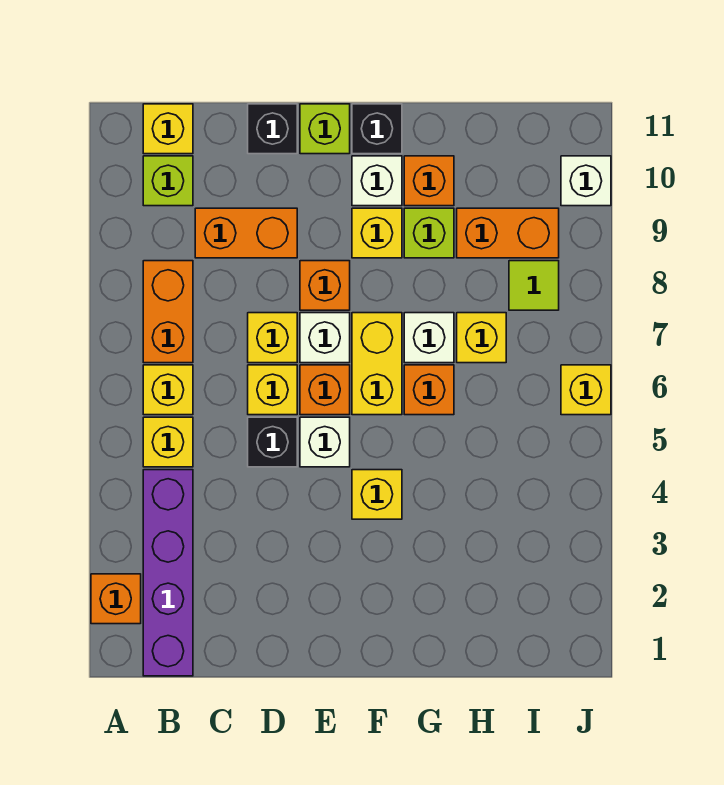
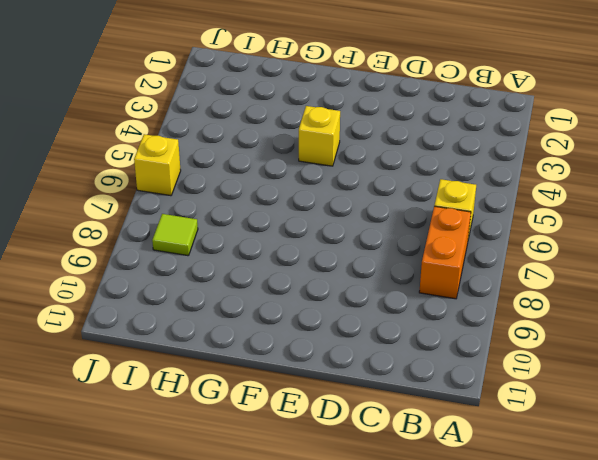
none -> orange 1x1 brick [91,574,141,624]
none -> purple 1x4 brick [143,470,193,676]
none -> yellow 1x1 brick [143,417,193,467]
none -> lime 1x1 brick [143,156,193,206]

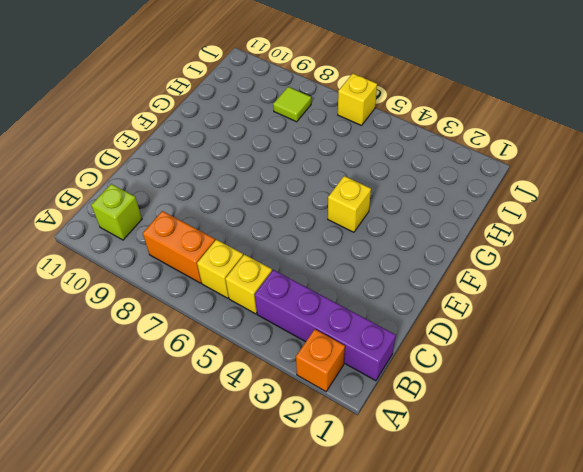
none -> yellow 1x1 brick [143,104,193,154]
none -> orange 1x2 brick [195,208,297,258]
none -> black 1x1 brick [248,417,297,467]
none -> yellow 1x1 brick [248,365,297,415]

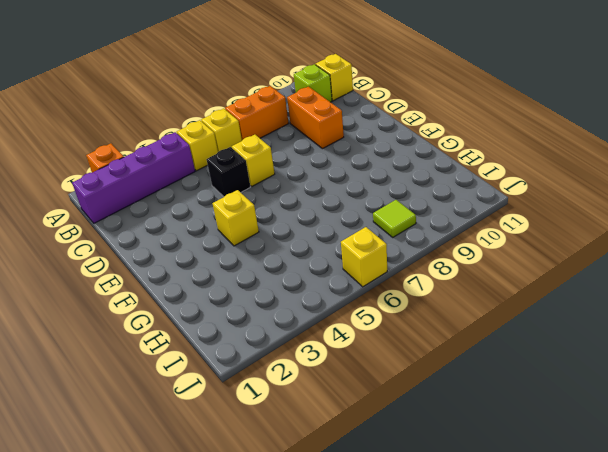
none -> yellow 1x1 brick [248,313,297,363]
none -> black 1x1 brick [248,104,297,154]
none -> white 1x1 brick [300,417,350,467]
none -> orange 1x1 brick [300,365,350,415]

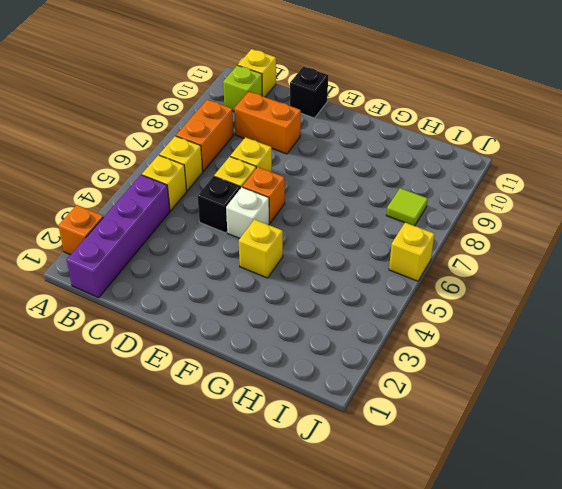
none -> white 1x1 brick [300,313,350,363]
none -> orange 1x1 brick [300,261,350,310]
none -> lime 1x1 brick [300,104,350,154]
none -> yellow 1x2 brick [352,313,402,415]

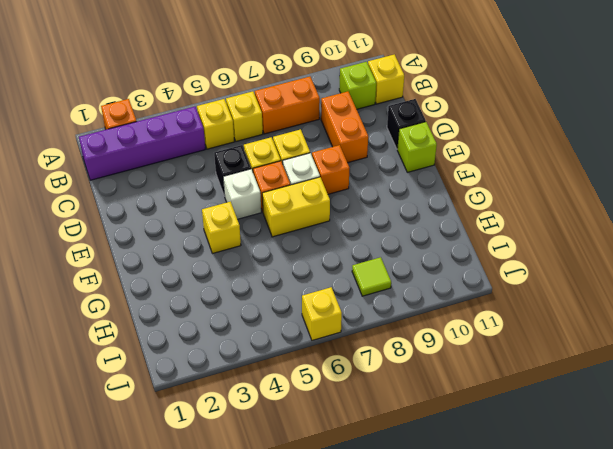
none -> yellow 1x1 brick [352,208,402,258]
none -> white 1x1 brick [352,156,402,206]
none -> black 1x1 brick [352,104,402,154]
none -> orange 1x1 brick [404,365,454,415]

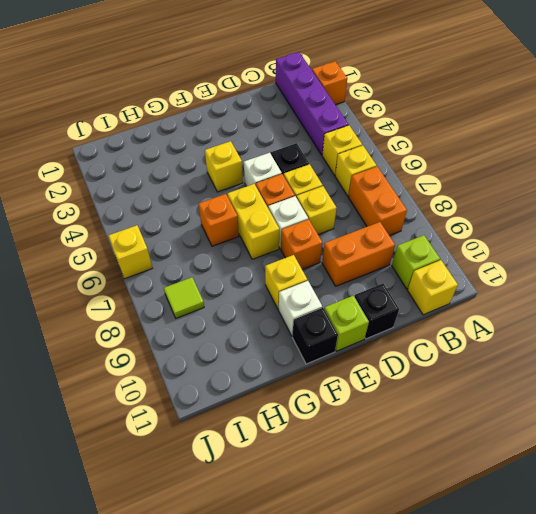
none -> white 1x1 brick [404,313,454,363]
none -> lime 1x1 brick [404,208,454,258]
none -> orange 1x1 brick [404,156,454,206]
none -> yellow 1x1 brick [457,313,506,363]

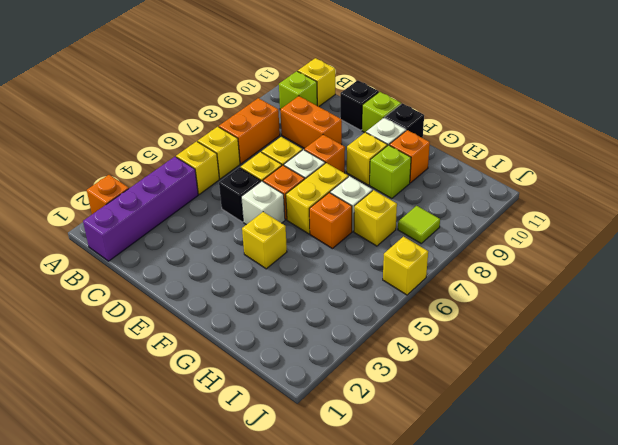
none -> orange 1x2 brick [457,208,559,258]
none -> white 1x1 brick [561,156,611,206]

